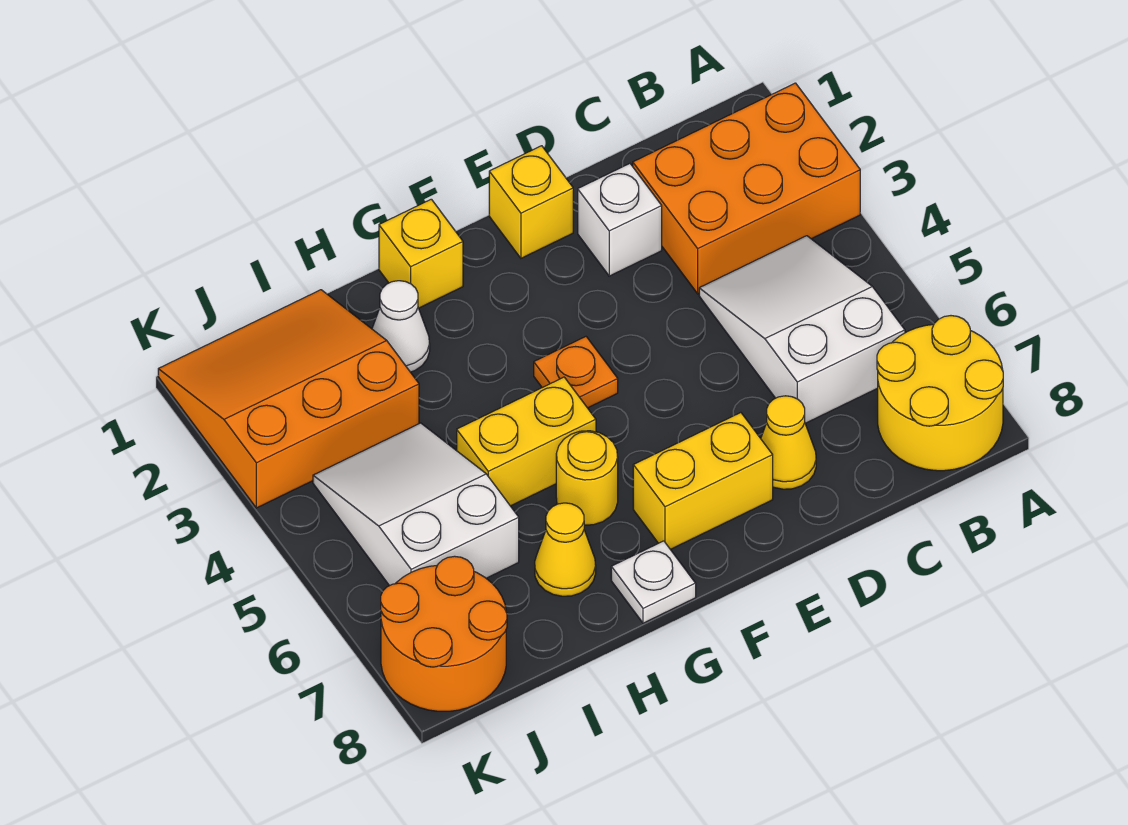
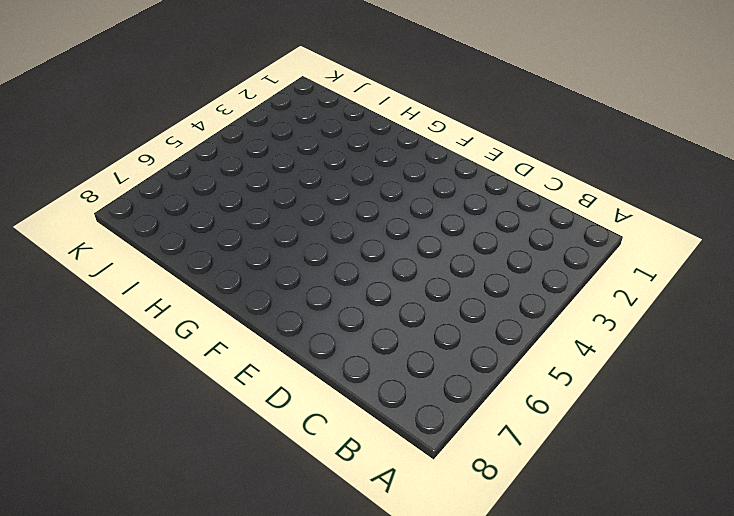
none -> orange 2x3 brick [633,83,860,294]
none -> yellow 2x2 round brick [877,316,1003,471]
none -> white 2x3 slope [699,236,905,423]

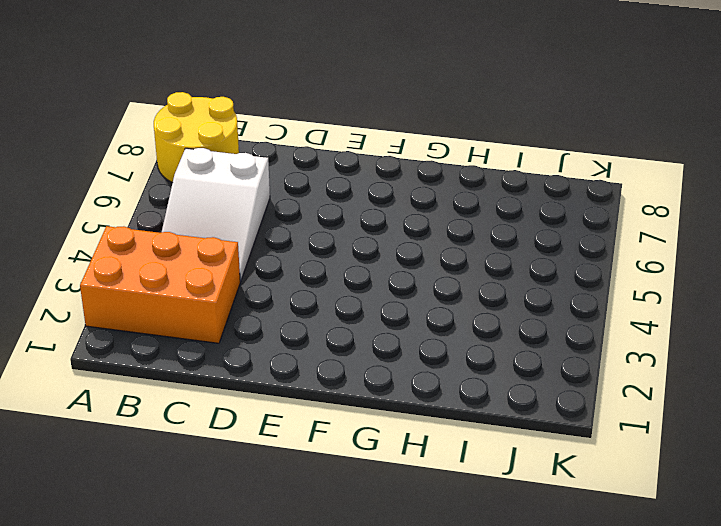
none -> white 1x1 brick [578,164,662,276]
none -> yellow 1x1 cone [761,396,816,489]
none -> yellow 1x1 brick [489,146,573,258]

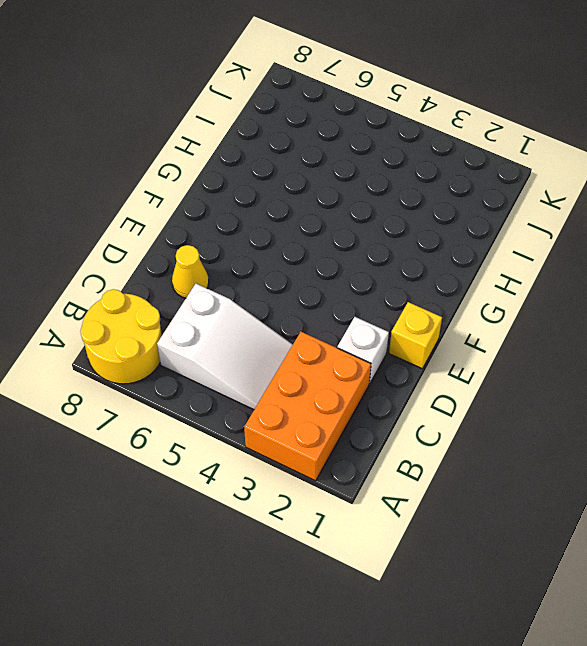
none -> yellow 1x2 brick [633,413,773,549]
none -> orange 1x1 plate [534,337,618,408]
none -> yellow 1x1 brick [379,199,463,308]

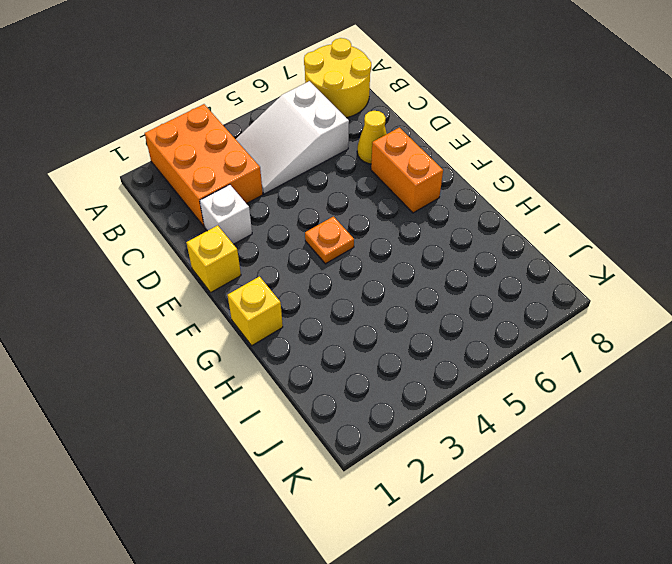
orange 1x2 brick [371,128,443,213] -> yellow 1x2 brick [633,413,773,549]
none -> yellow 1x2 brick [457,377,596,506]
none -> yellow 1x1 round brick [556,431,618,525]
none -> white 1x1 plate [611,541,696,623]

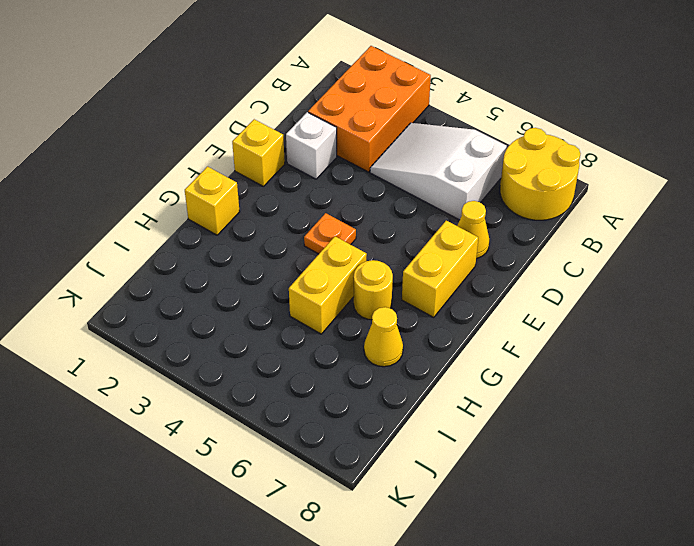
none -> white 1x1 plate [611,541,696,623]
none -> white 1x1 cone [372,281,430,372]
none -> orange 3x3 slope [158,290,419,508]

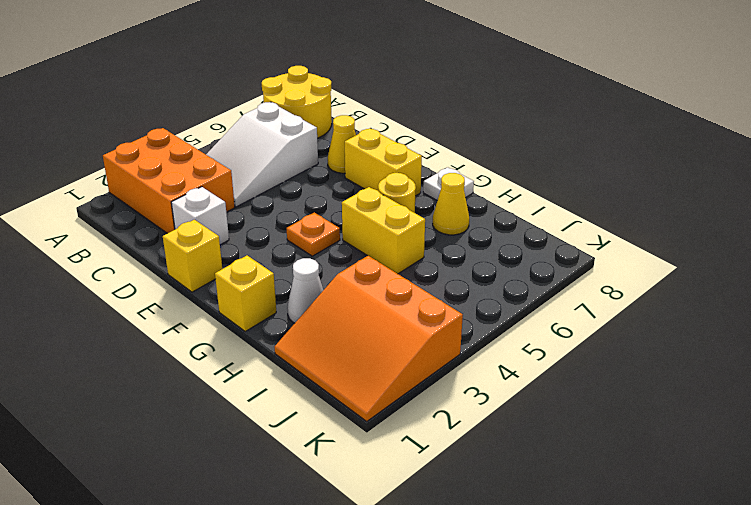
none -> white 2x3 slope [313,423,519,586]
none -> orange 2x2 round brick [381,556,507,711]

